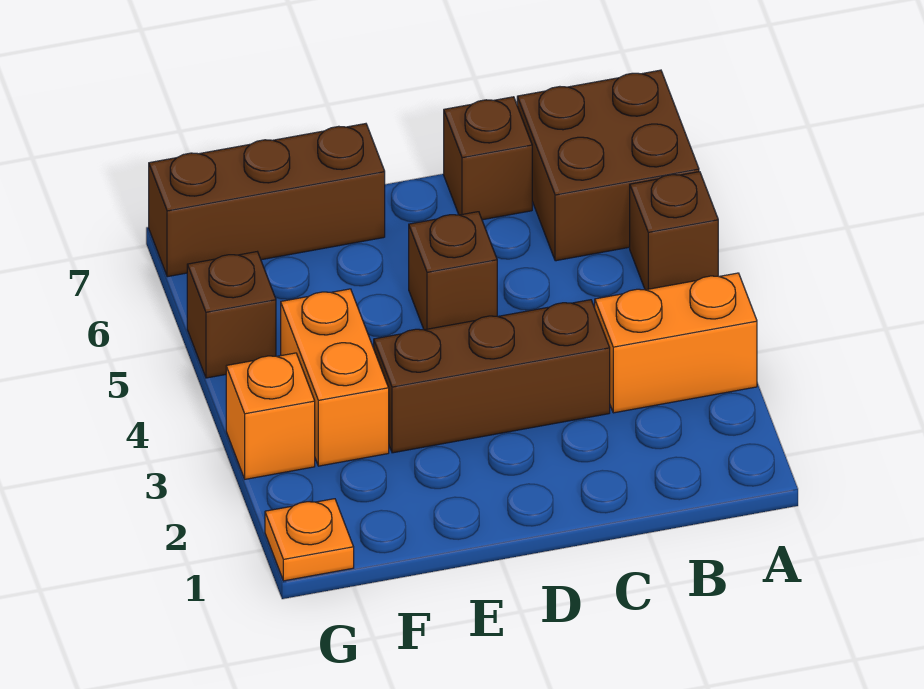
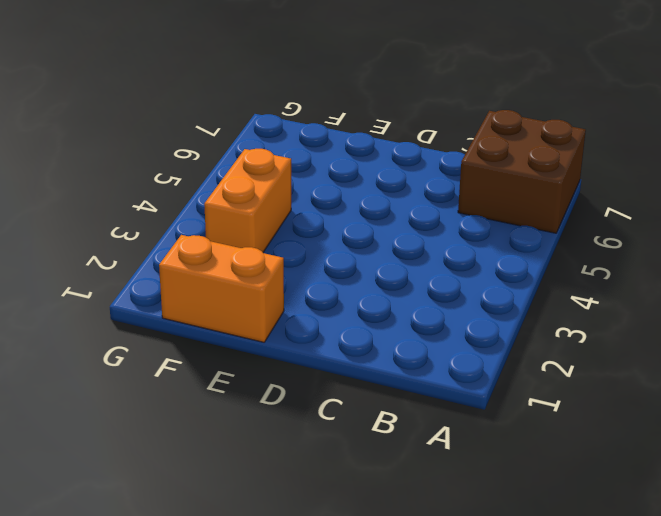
orange 1x2 brick [159,235,284,342] -> orange 1x2 brick moved to [595,273,757,413]
none -> brown 1x1 brick [630,172,718,290]
none -> brown 1x3 brick [374,300,610,453]

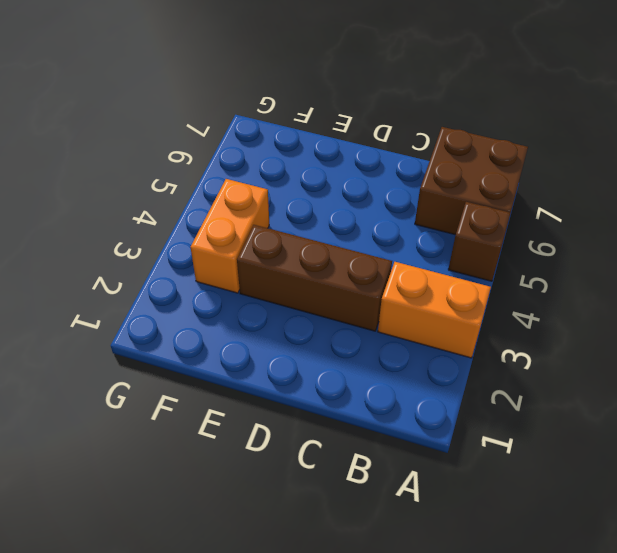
none -> brown 1x1 brick [444,97,532,220]
none -> brown 1x1 brick [409,212,497,330]

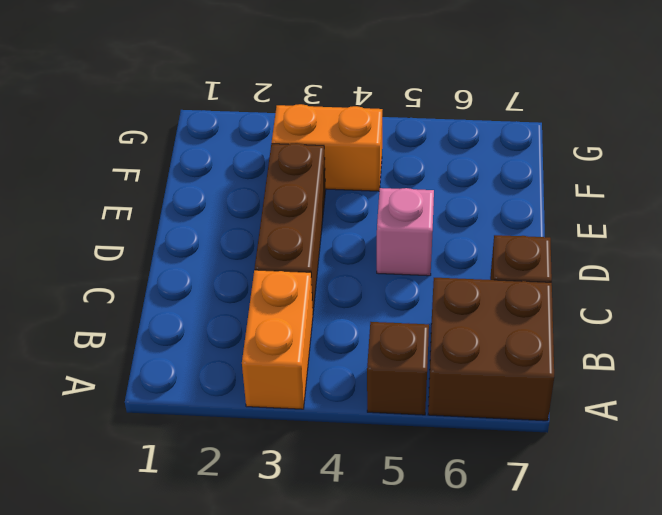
pink 1x1 brick [377,188,434,276] -> brown 1x1 brick [409,212,497,330]
none -> brown 1x3 brick [149,124,385,277]
none -> orange 1x1 plate [265,499,354,581]

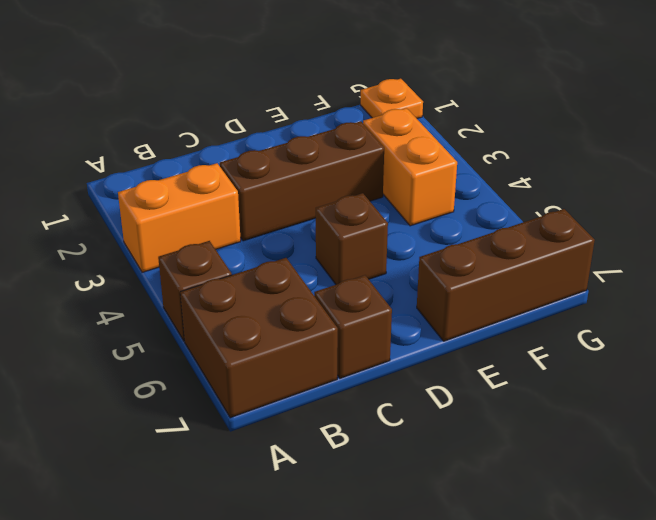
none -> orange 1x1 brick [226,353,315,479]
none -> brown 1x1 brick [187,252,276,378]

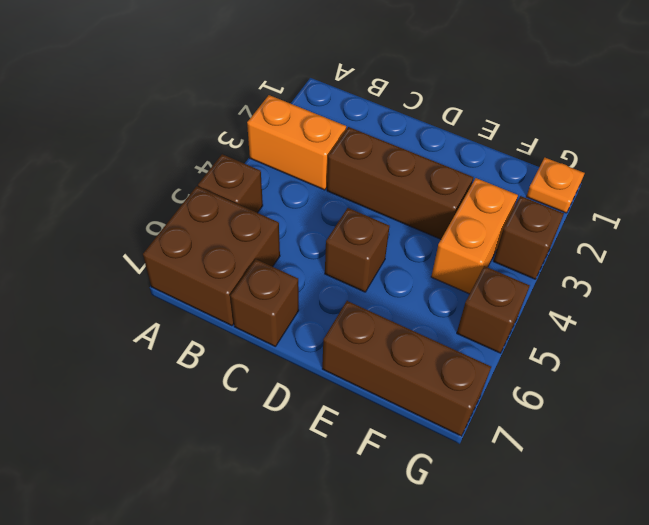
brown 1x1 brick [494,196,564,279] -> orange 1x1 brick [226,353,315,479]

